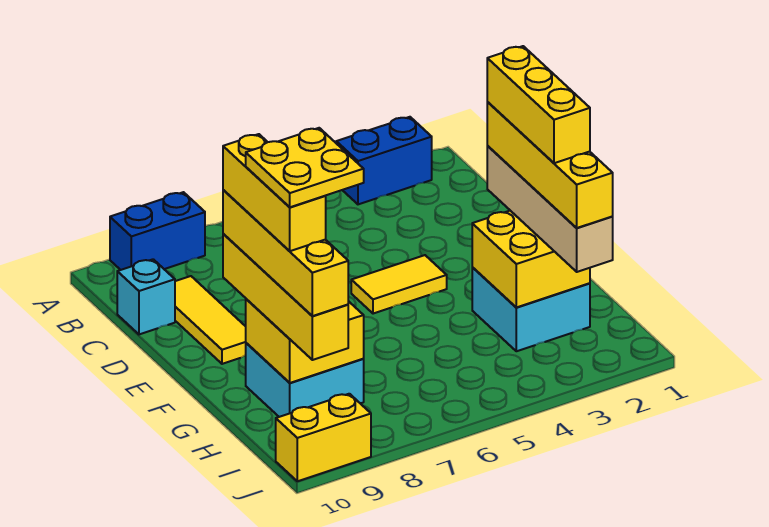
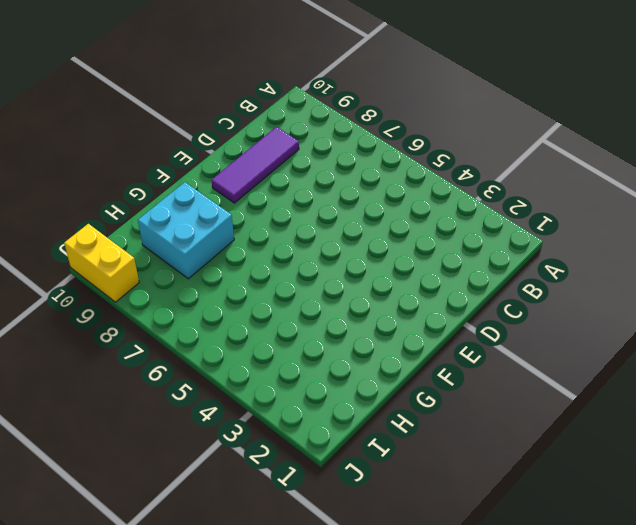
purple 1x3 tile [212,127,299,203] -> yellow 1x3 tile [175,276,246,364]
none -> blue 1x2 brick [336,117,432,204]
none -> blue 1x2 brick [110,192,205,270]
none -> cyan 1x1 brick [117,259,175,334]

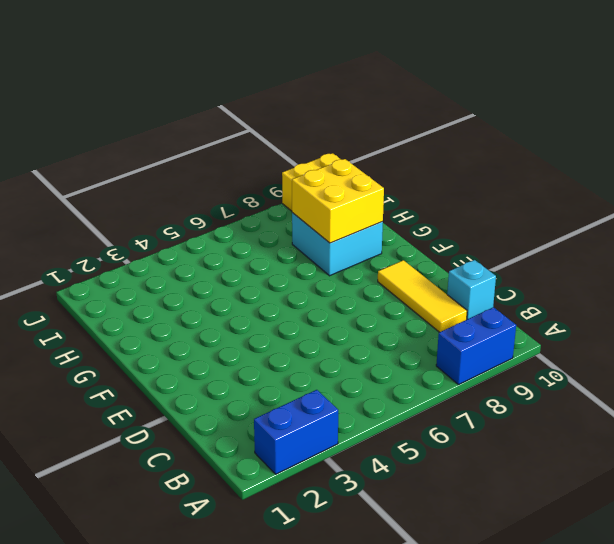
none -> yellow 1x2 tile [351,255,447,314]
none -> cyan 2x2 brick [472,267,590,351]
none -> yellow 2x2 brick [472,211,590,307]

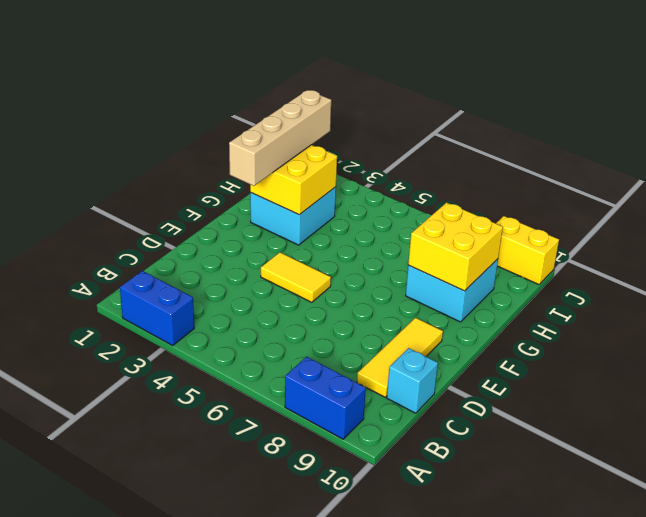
none -> yellow 1x4 brick [223,234,348,360]
none -> yellow 1x4 brick [487,102,613,228]
none -> yellow 1x4 brick [223,190,348,316]

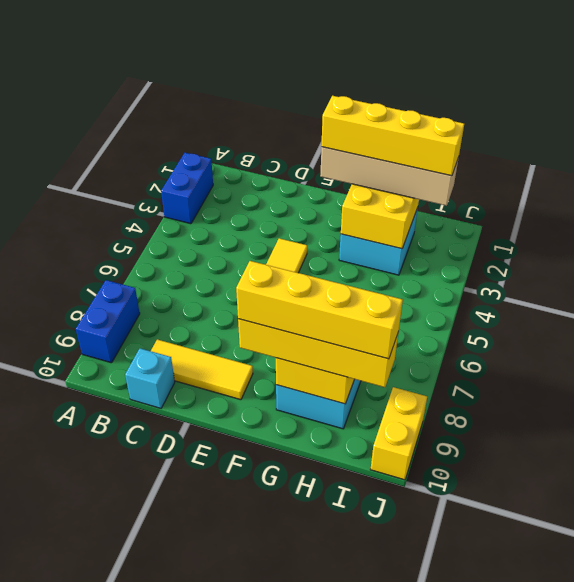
none -> yellow 1x3 brick [487,46,590,163]
none -> yellow 1x3 brick [223,134,326,251]
none -> yellow 2x2 plate [246,128,364,207]

